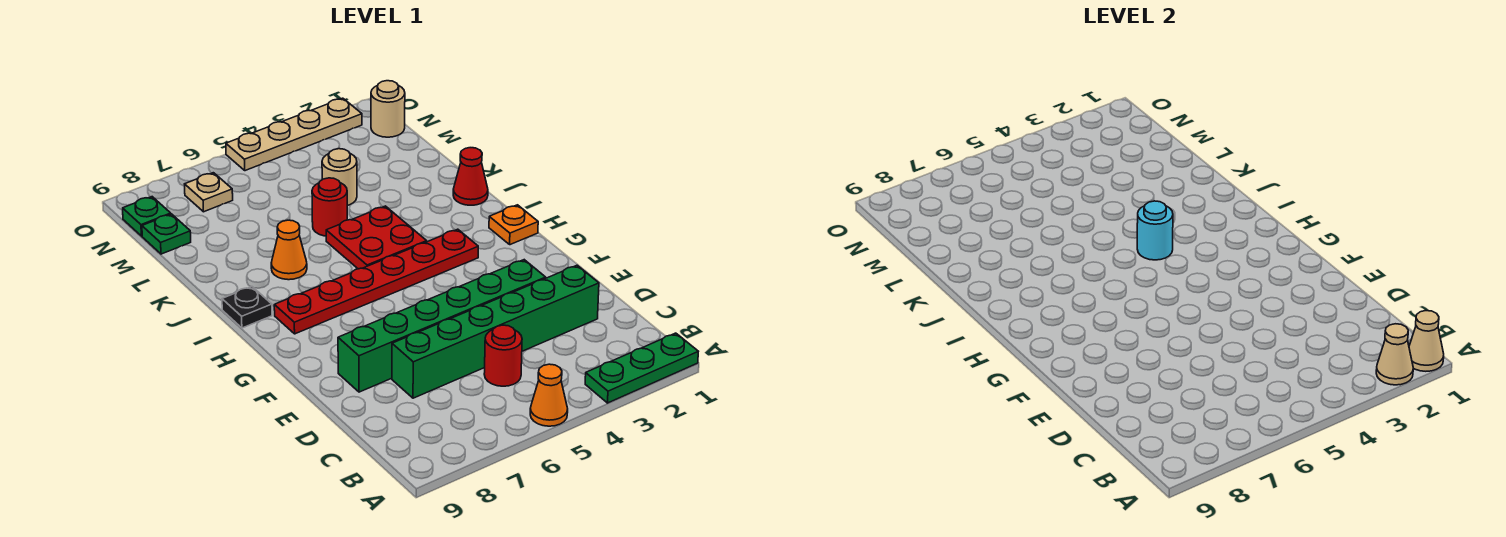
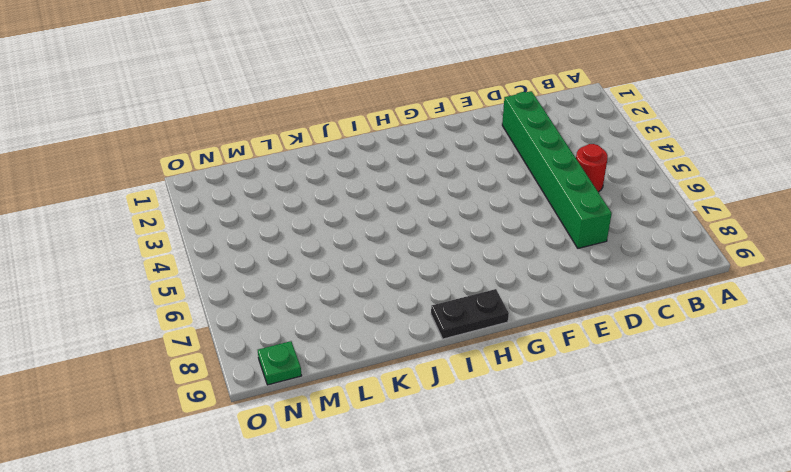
black 1x2 plate [431,289,509,339] -> black 1x1 plate [222,287,272,328]
none -> green 1x3 plate [585,333,698,403]
none -> orange 1x1 cone [530,364,568,426]
none -> green 1x6 brick [338,260,546,392]

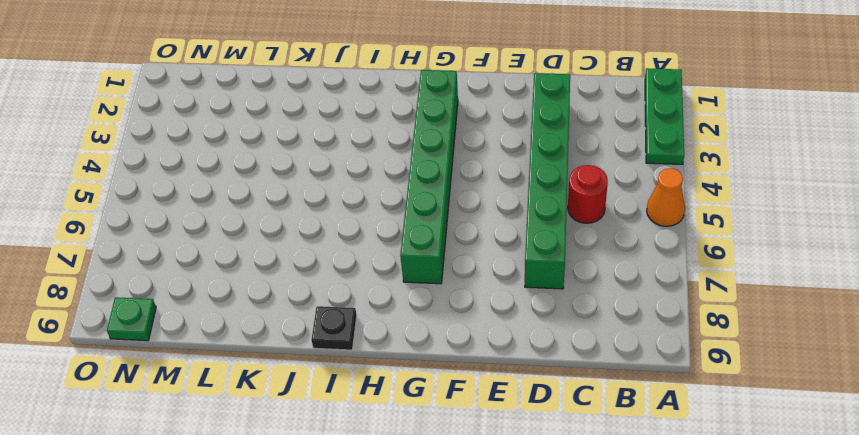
green 1x6 brick [400,70,458,284] -> green 1x6 brick moved to [338,260,546,392]
none -> orange 1x1 plate [489,205,538,245]
none -> red 1x6 plate [274,229,478,334]
none -> red 2x2 plate [326,206,427,269]

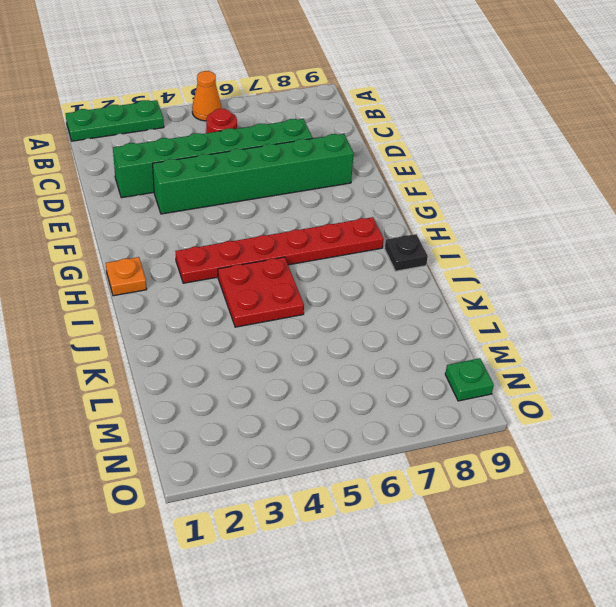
none -> red 1x1 cone [453,148,488,205]
none -> orange 1x1 cone [271,220,307,280]
none -> red 1x1 round brick [312,178,347,236]

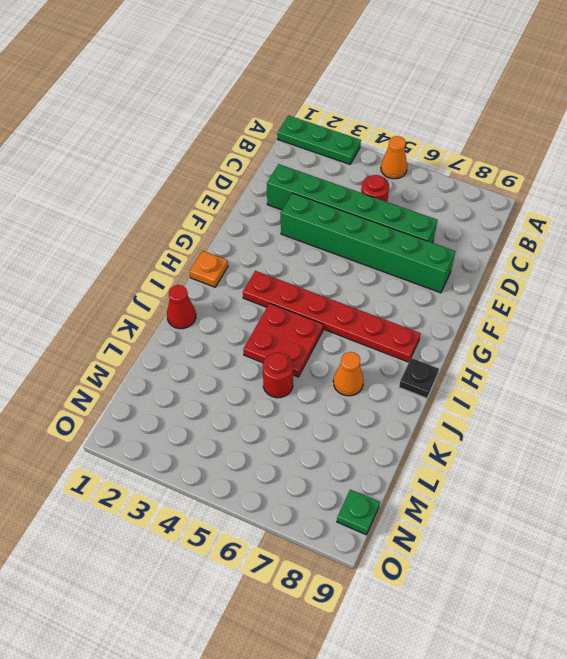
none -> tan 1x1 round brick [322,149,357,205]
none -> green 1x1 plate [142,214,191,254]
none -> tan 1x1 round brick [371,81,405,137]

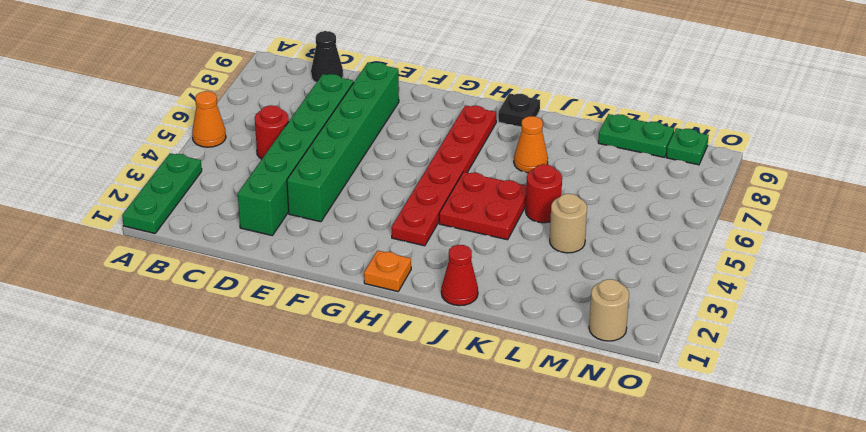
black 1x1 cone [311,31,343,83] -> none
green 1x2 plate [598,114,674,157] -> green 1x1 plate [142,214,191,254]
none -> tan 1x1 plate [185,173,233,212]
none -> tan 1x4 plate [226,98,362,171]
none -> tan 1x1 cone [1409,311,1444,371]

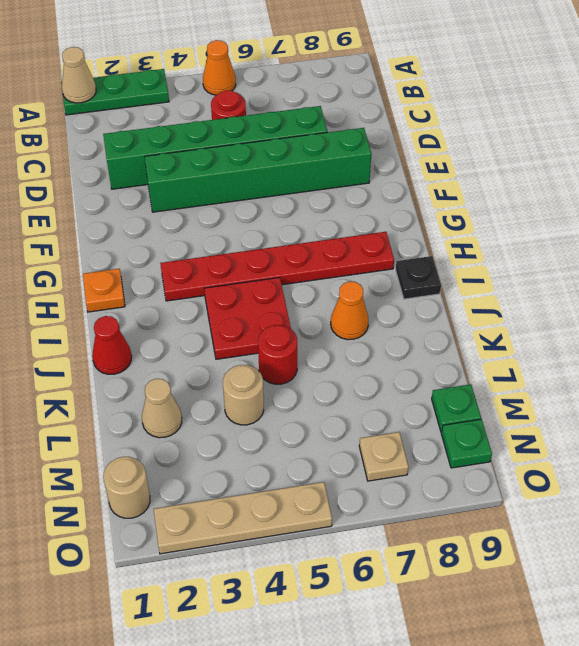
tan 1x1 cone [142,379,182,438] -> tan 1x1 cone moved to [1376,324,1413,385]
none -> cyan 1x1 round brick [1137,201,1173,260]

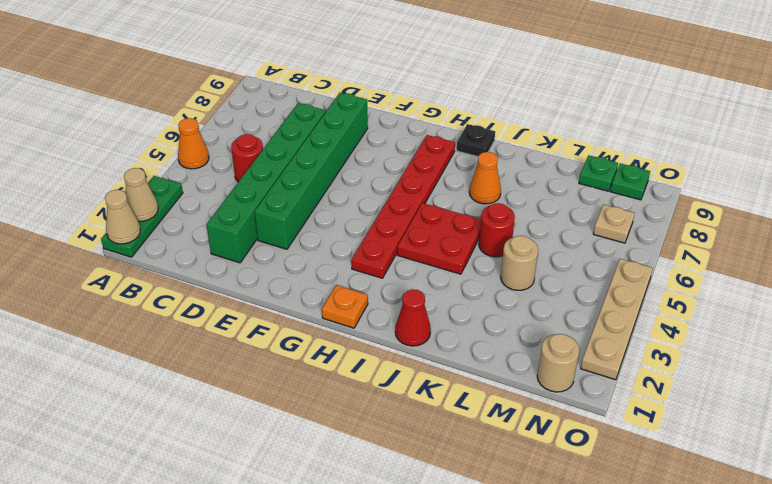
none -> cyan 1x1 round brick [1137,201,1173,260]

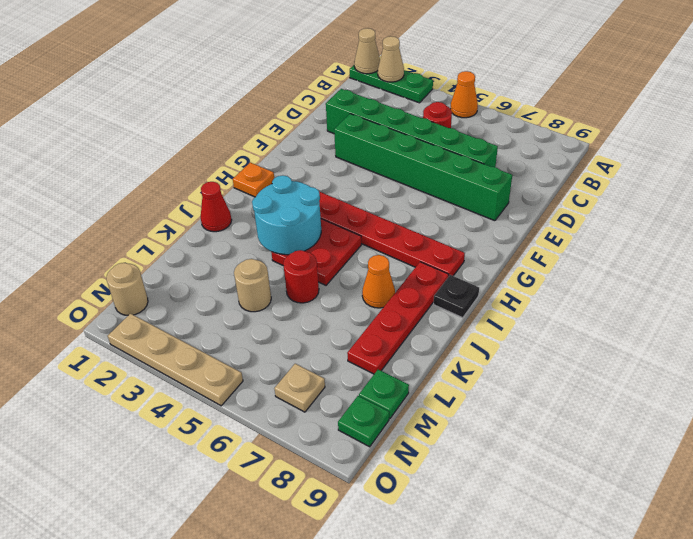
cyan 2x2 round brick [252,175,321,255] -> cyan 1x1 round brick [1137,201,1173,260]
red 1x4 plate [347,262,449,374] -> none

